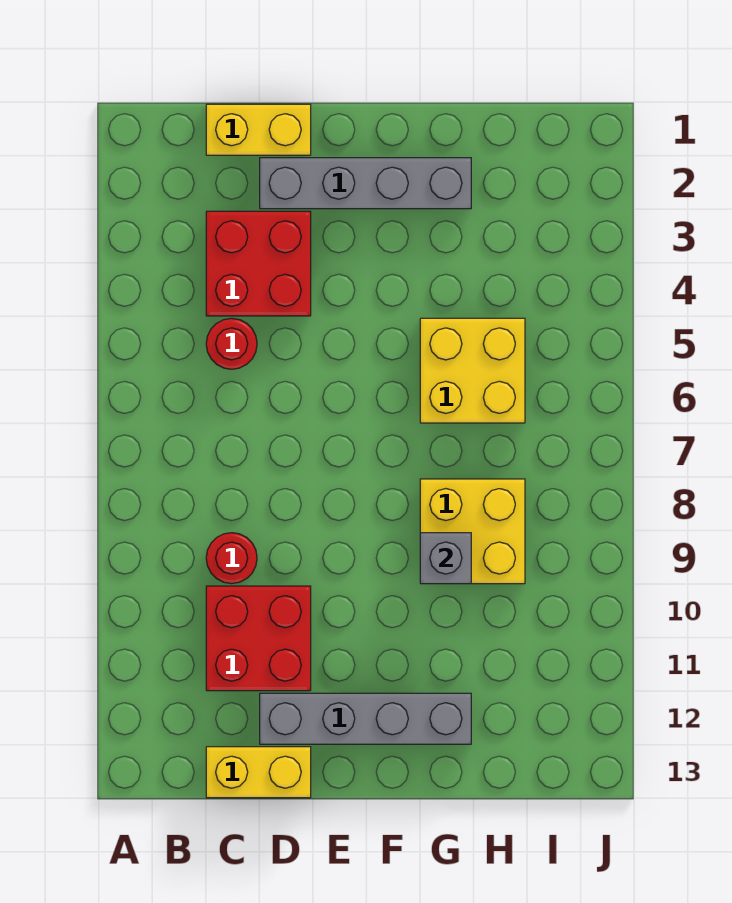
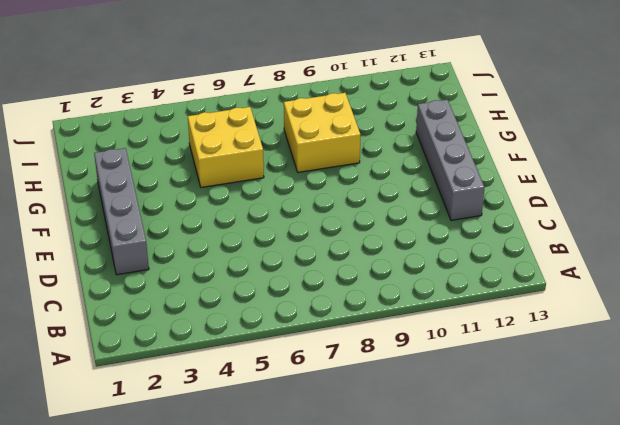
none -> yellow 1x2 brick [206,104,311,155]
none -> red 2x2 brick [206,211,311,316]

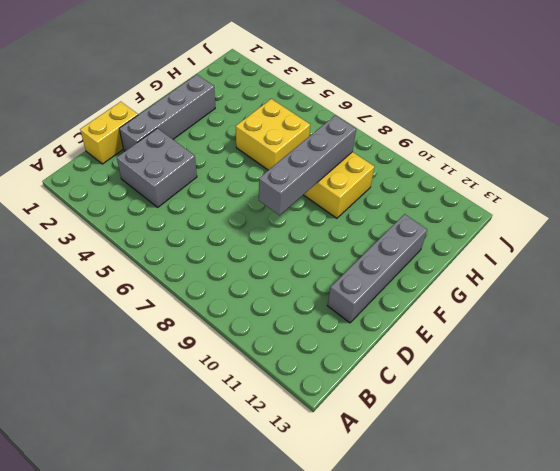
grey 2x2 brick [117,128,197,207] -> red 2x2 brick [206,211,311,316]
grey 1x4 brick [259,115,356,215] -> none
none -> red 1x1 round brick [206,318,257,369]
none -> red 1x1 round brick [206,533,257,584]

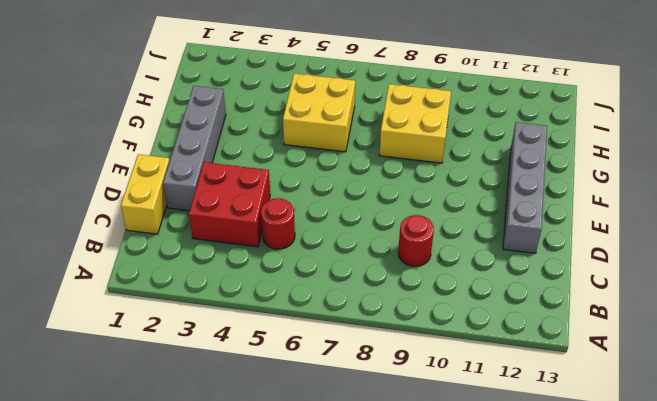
none -> red 2x2 brick [206,586,311,691]
none -> yellow 1x2 brick [206,747,311,798]

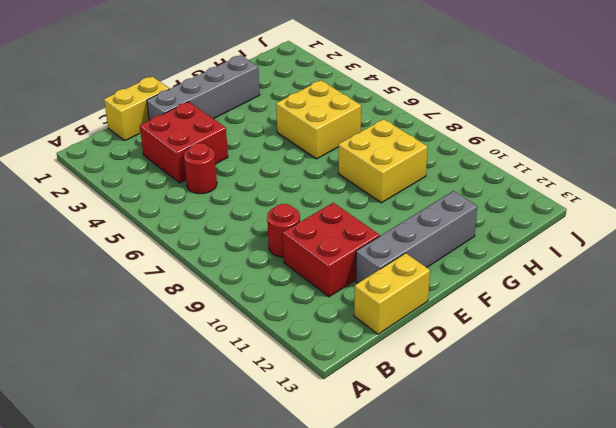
none -> grey 1x1 brick [420,533,471,584]

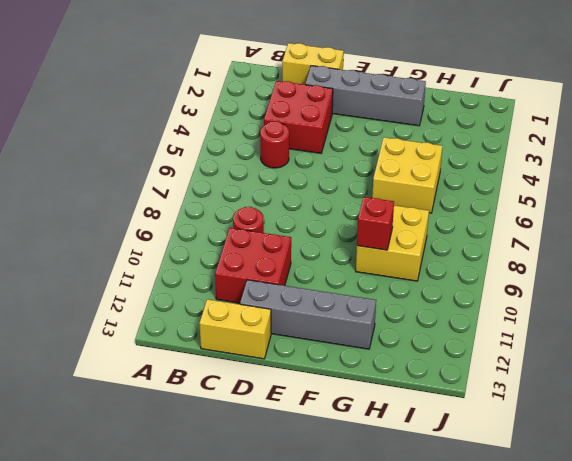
red 1x1 brick [357,197,394,250] -> grey 1x1 brick [420,533,471,584]

